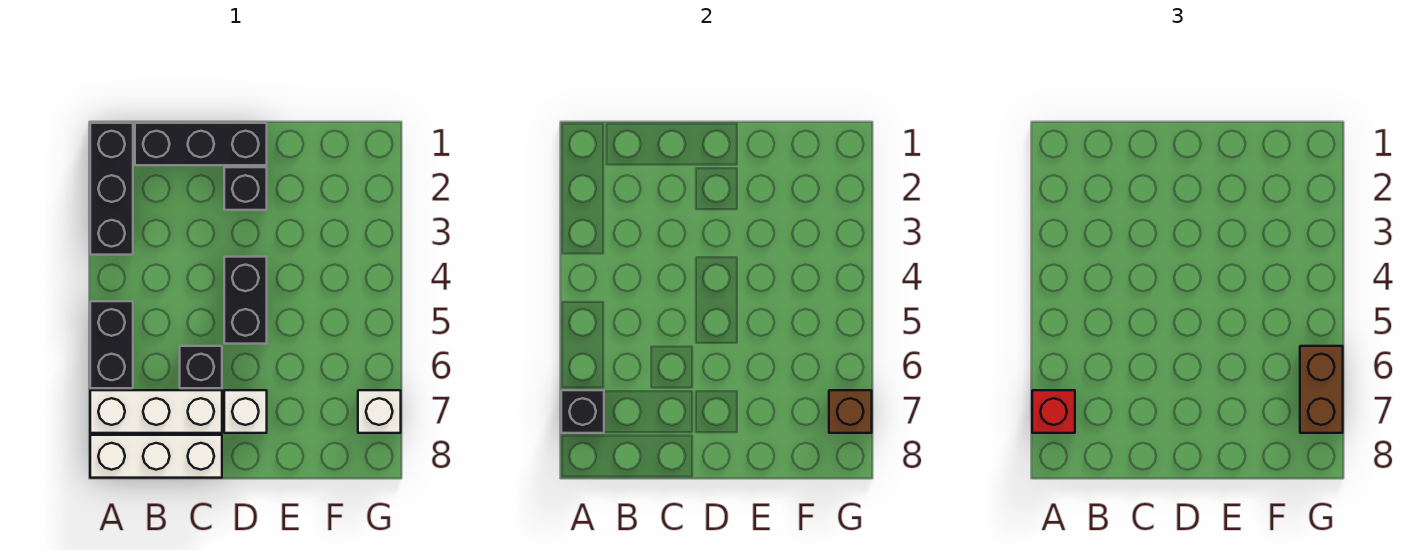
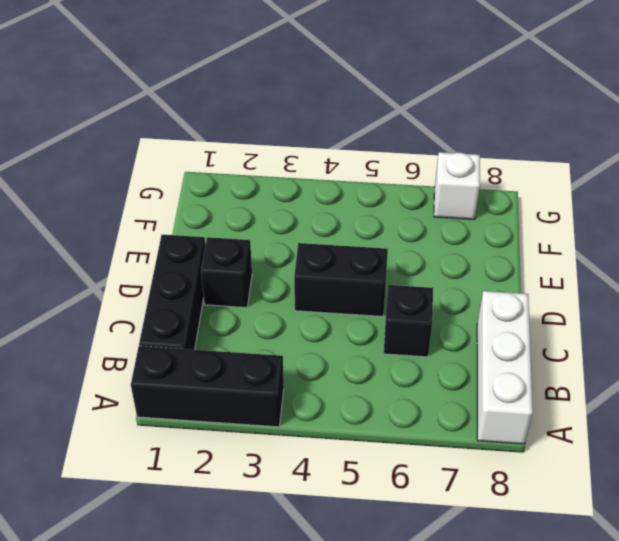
none -> black 1x2 brick [90,301,133,388]
none -> white 1x3 brick [90,390,222,433]
none -> white 1x1 brick [224,390,267,433]

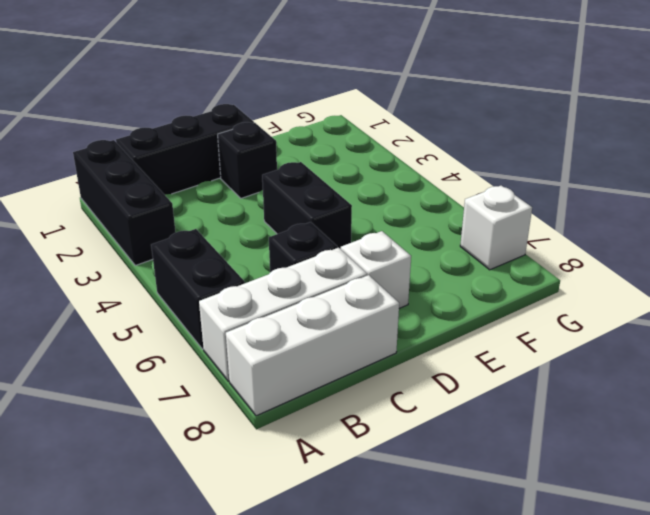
none -> black 1x1 brick [561,390,604,433]
none -> brown 1x1 brick [829,390,872,433]
none -> red 1x1 brick [1032,390,1075,433]

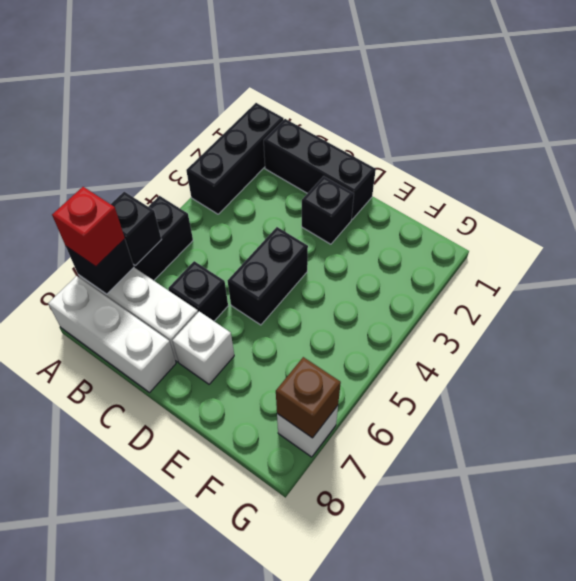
black 1x1 brick [111,192,162,266] -> none
none -> brown 1x2 brick [1300,346,1343,433]

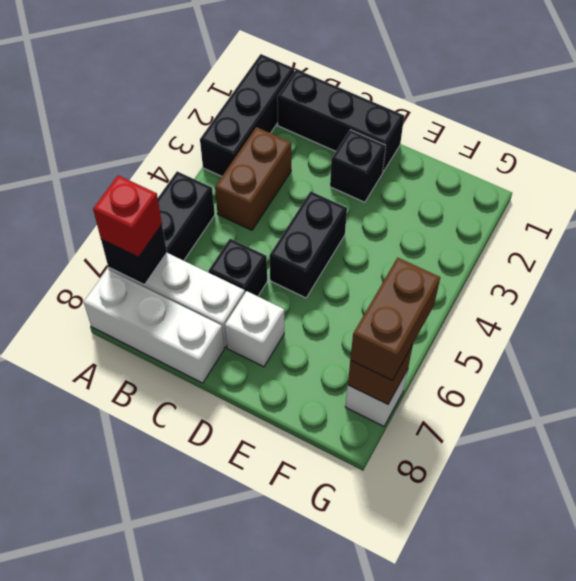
brown 1x2 brick [215,127,291,230] -> none

